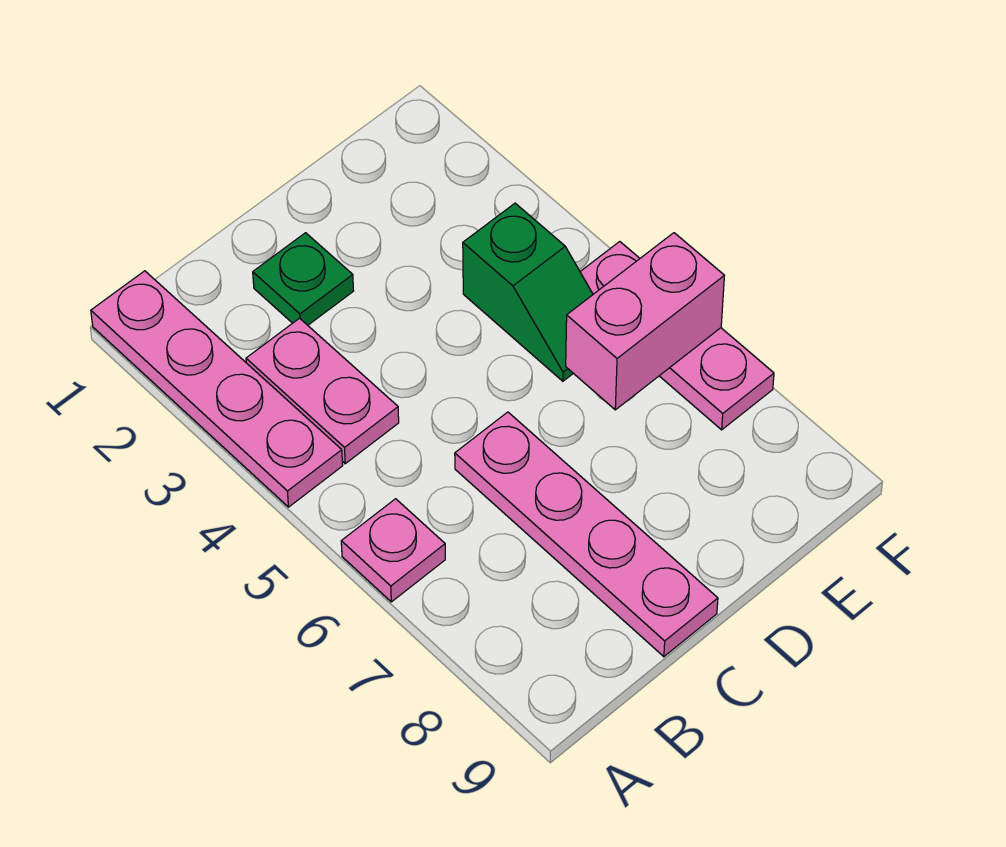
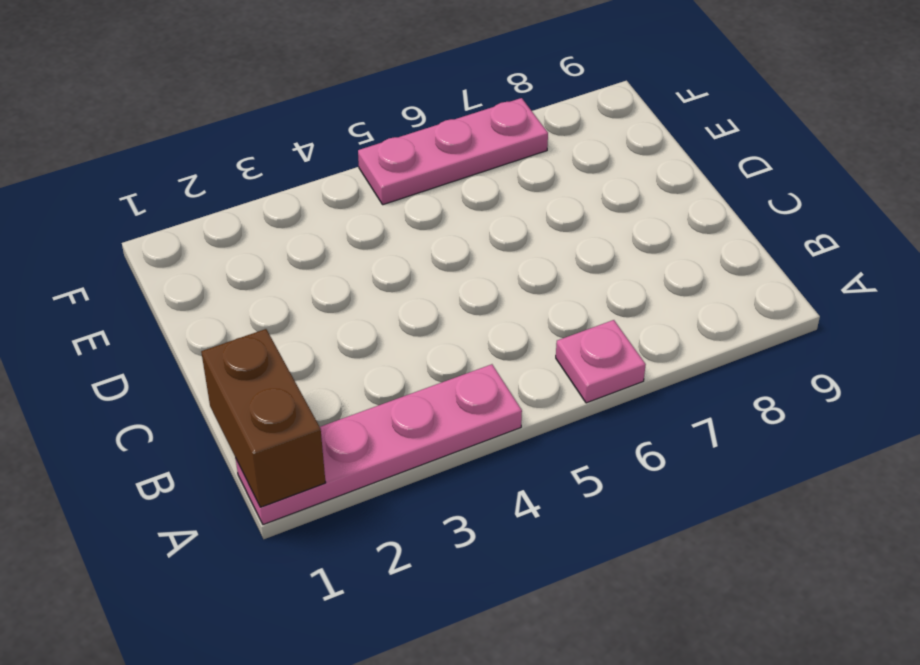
brown 1x2 brick [201,329,326,507] -> none
none -> pink 1x2 plate [246,318,399,464]
none -> green 1x1 plate [253,233,354,325]

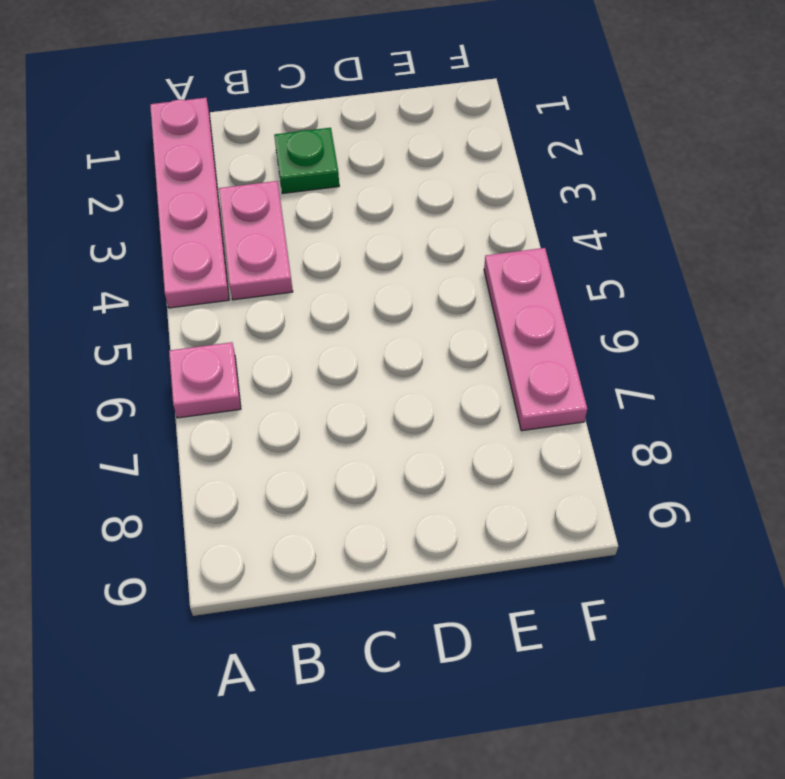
none -> pink 1x4 plate [455,412,718,657]
none -> green 1x2 slope [463,203,593,381]

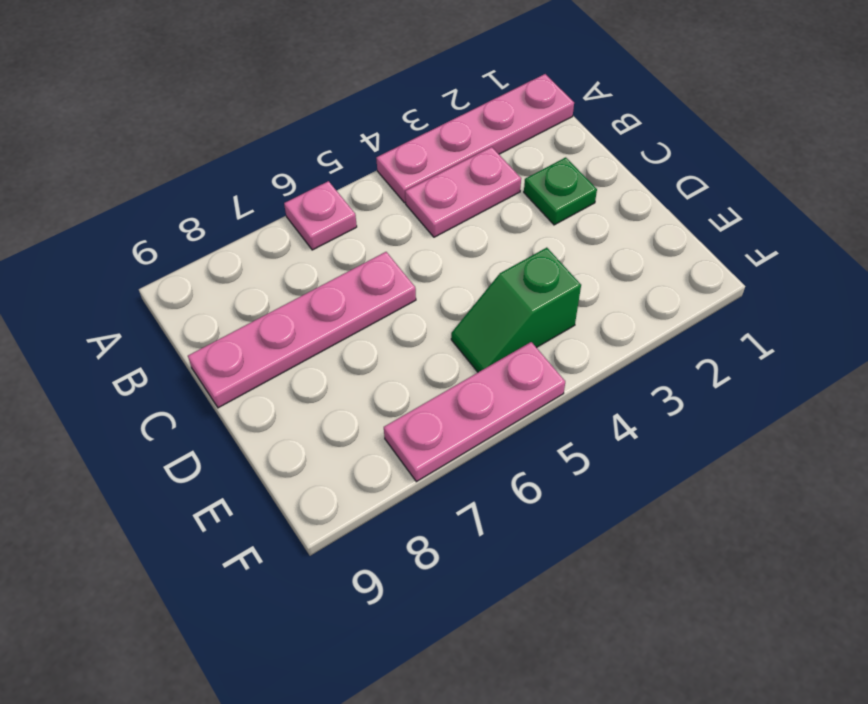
none -> pink 1x2 brick [566,233,724,410]

